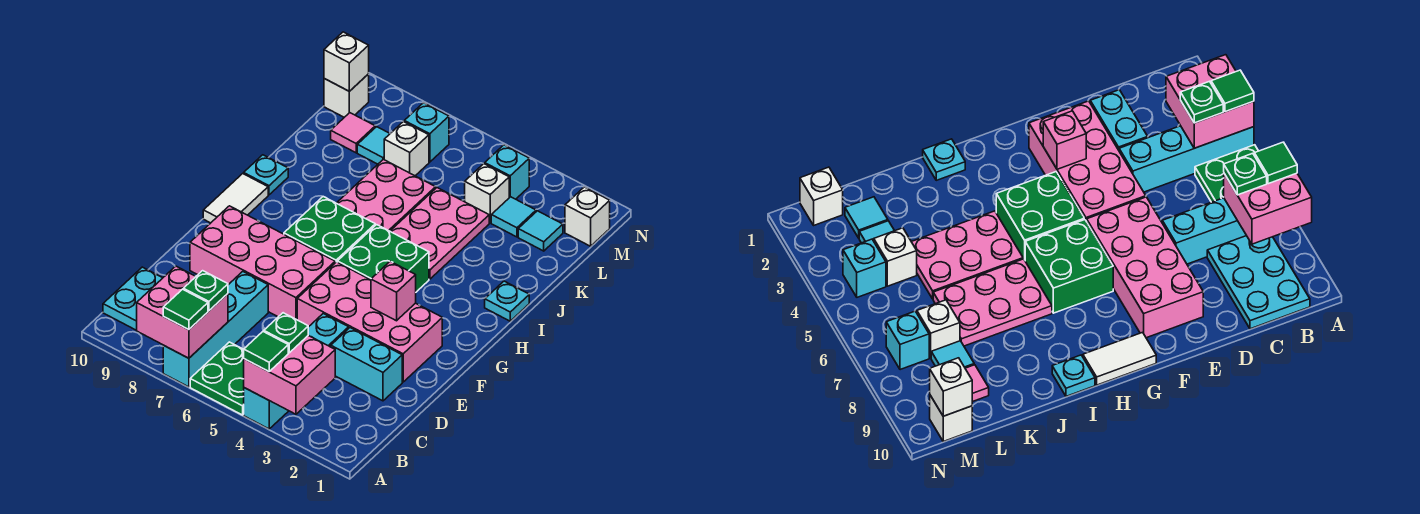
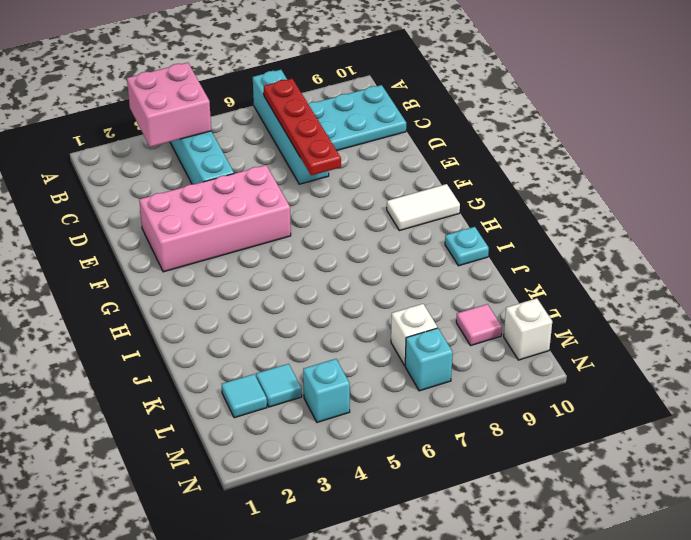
red 1x4 plate [264,79,341,175] -> pink 2x2 brick [137,266,228,358]
white 1x2 tile [387,184,460,231] -> white 1x2 tile turned to [203,174,268,223]
none -> green 2x2 plate [190,342,244,415]
none -> cyan 1x2 brick [331,328,402,401]
none -> pink 2x4 brick [190,206,335,320]
none -> green 2x2 brick [337,225,429,292]

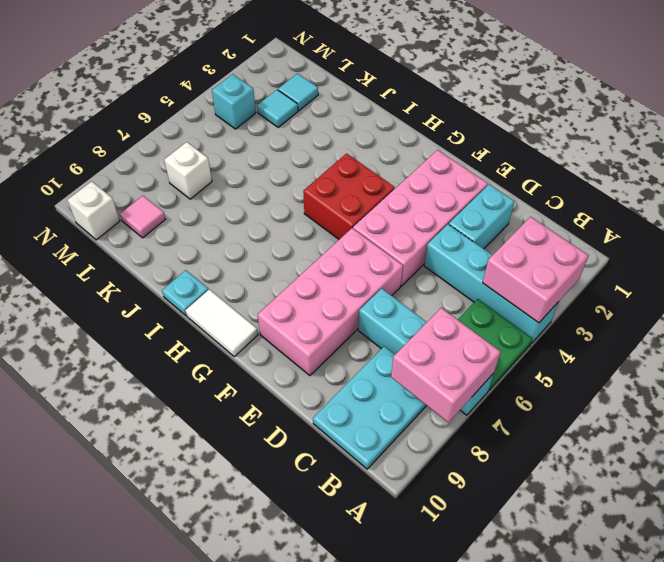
red 2x2 brick [303,154,395,239] -> green 2x2 brick [337,225,429,292]
none -> green 2x2 brick [284,197,375,263]
none -> cyan 1x1 plate [485,281,529,321]
none -> pink 2x3 plate [390,188,489,279]
none -> pink 2x3 plate [337,159,436,231]

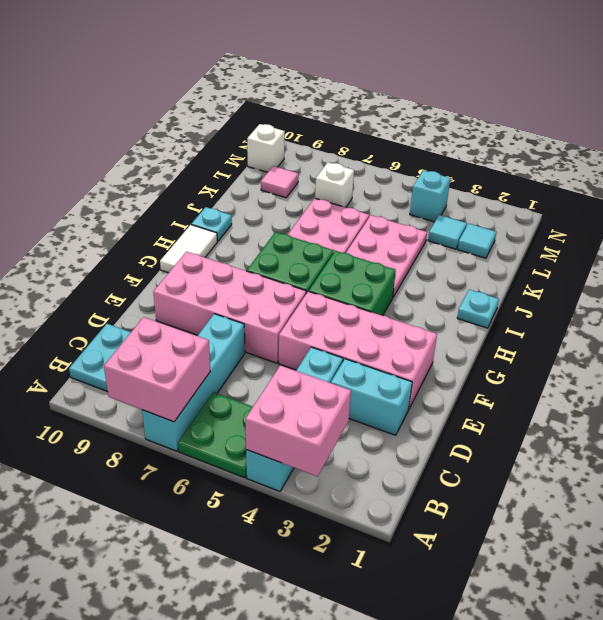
none -> white 1x1 brick [465,164,509,223]
none -> cyan 1x1 tile [357,127,390,164]
none -> white 1x1 brick [565,187,610,246]
none -> cyan 1x1 brick [404,103,449,162]

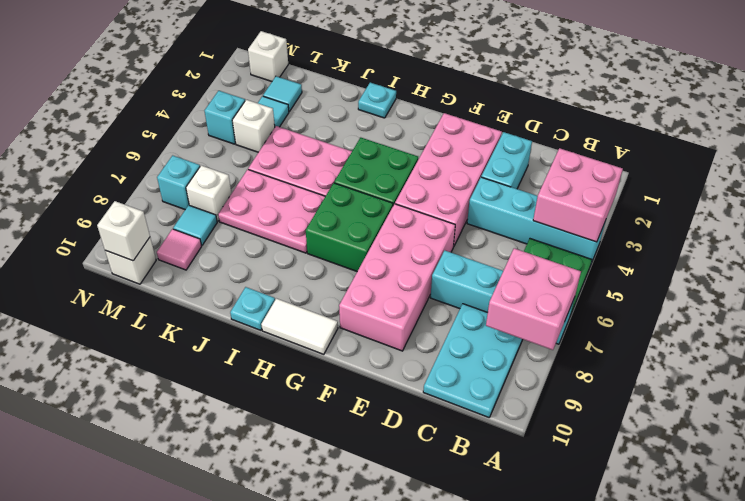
none -> pink 1x1 brick [371,261,416,321]
none -> green 1x1 tile [244,332,288,372]
none -> green 1x1 tile [163,289,208,330]
none -> green 1x1 plate [264,313,308,353]

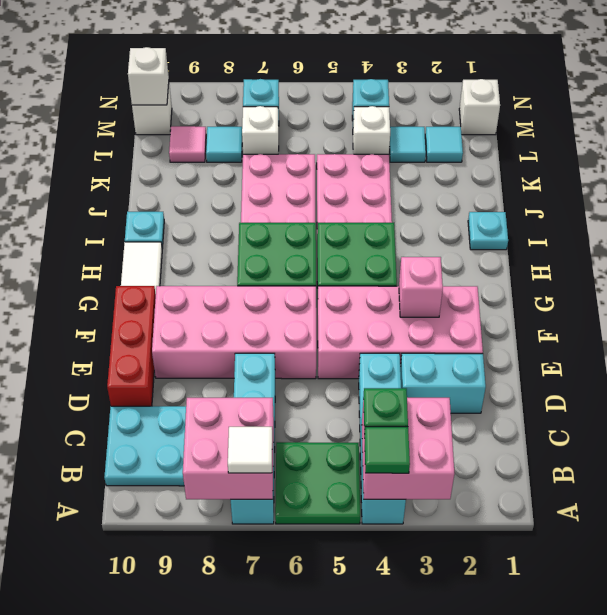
white 1x1 tile [228,427,272,473] -> green 1x1 tile [163,289,208,330]
red 1x3 brick [107,286,156,406] -> none
none -> green 1x1 plate [183,271,228,311]

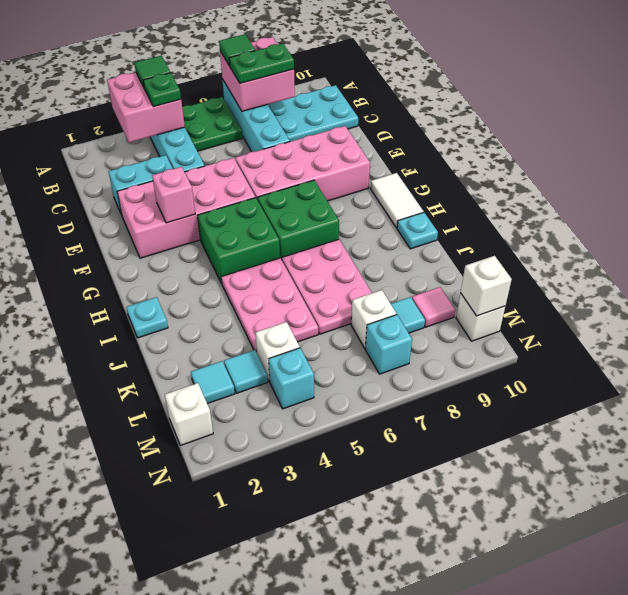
green 1x2 plate [229,44,294,83] -> green 1x1 plate [183,271,228,311]

